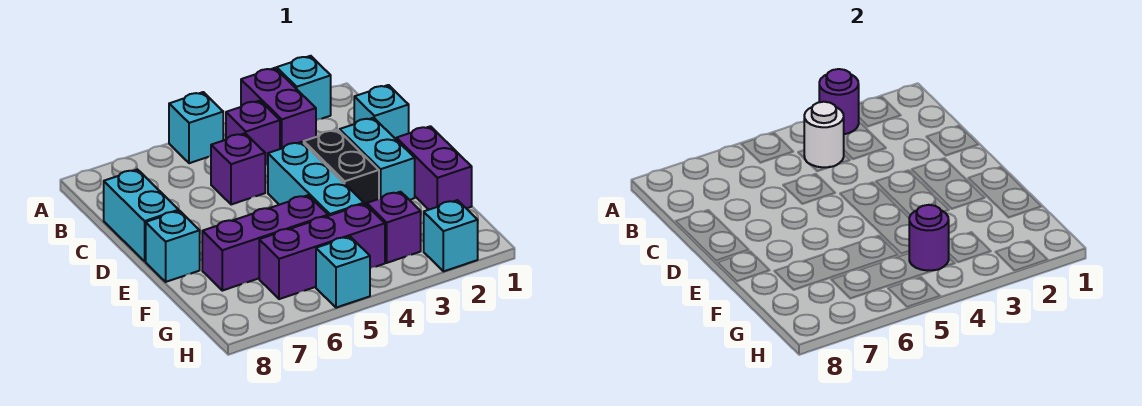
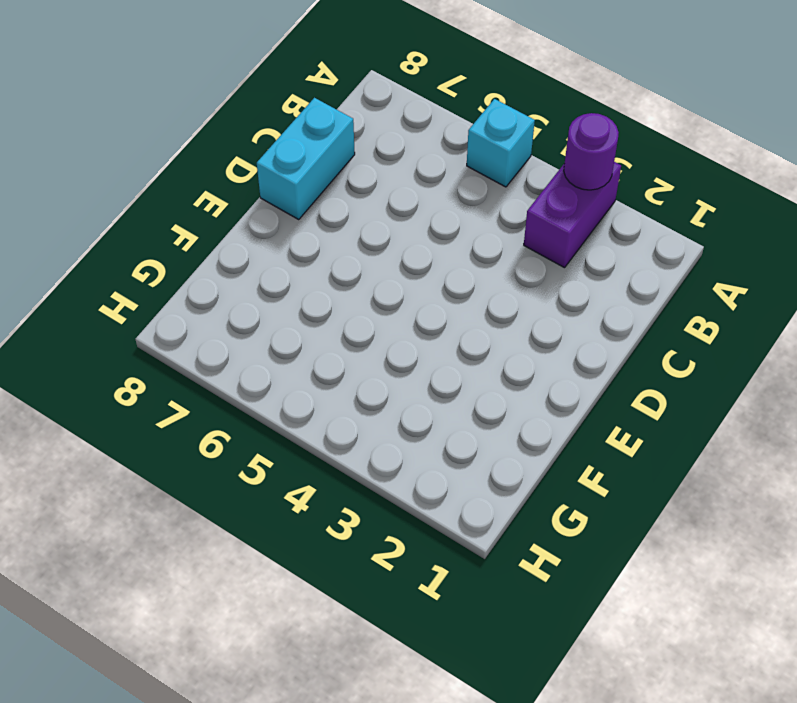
none -> cyan 1x1 brick [277,56,331,120]
none -> purple 1x1 brick [226,101,280,165]
none -> cyan 1x1 brick [354,85,409,139]

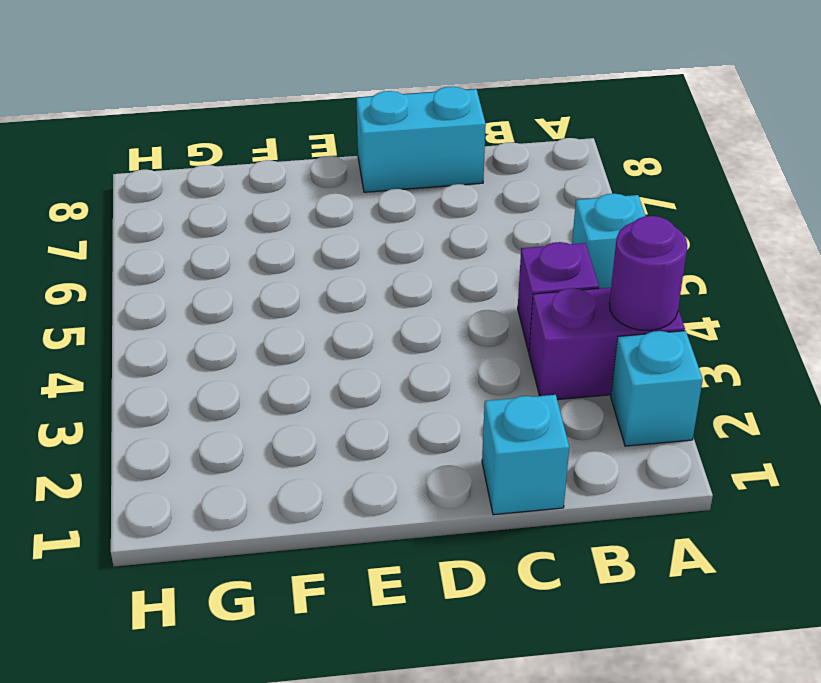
none -> purple 1x1 brick [211,133,265,205]
none -> cyan 1x2 brick [340,118,415,200]
none -> black 1x2 brick [304,130,379,205]

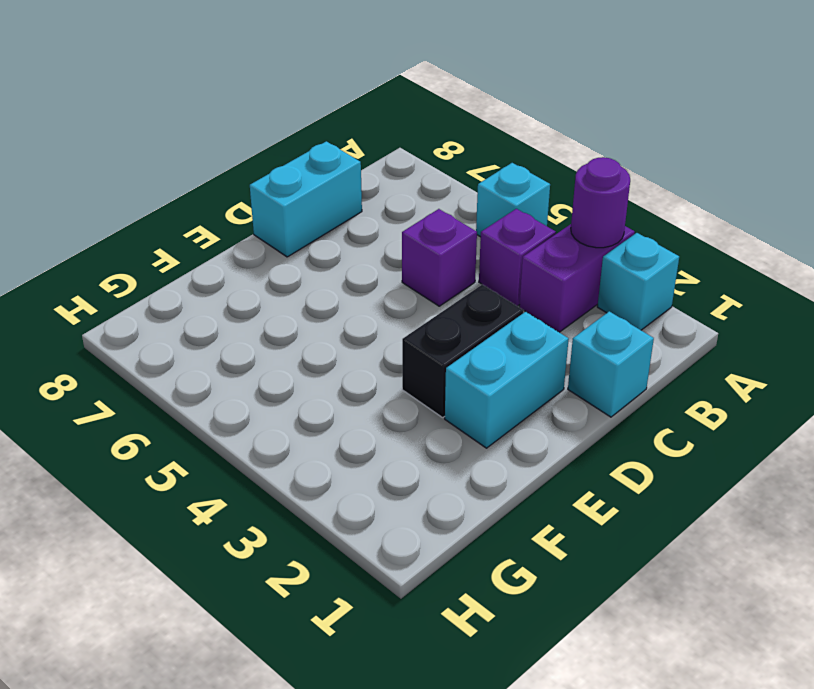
none -> cyan 1x3 brick [268,142,364,216]
none -> purple 1x2 brick [396,126,472,210]
none -> cyan 1x1 brick [146,211,200,282]

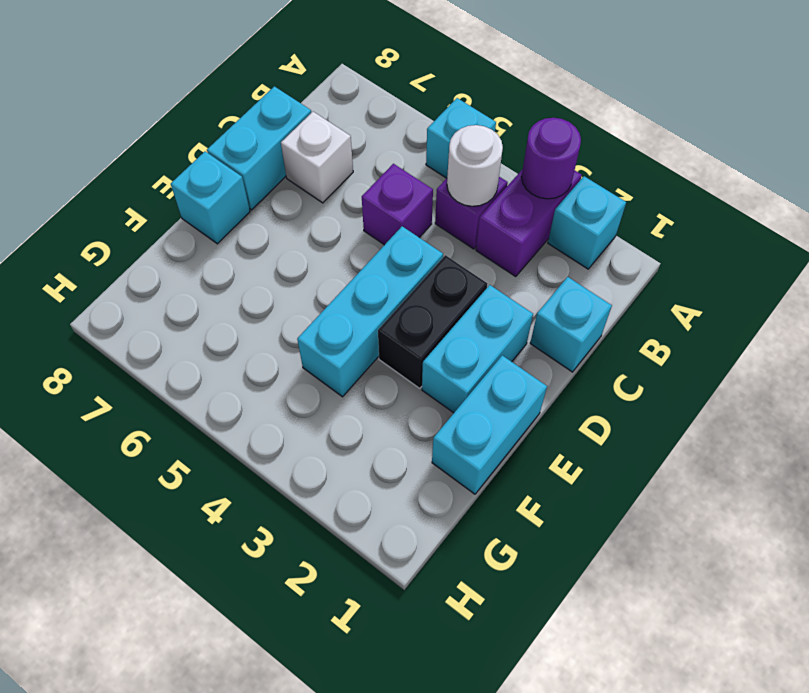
white 1x1 brick [281,112,353,203] -> none
cyan 1x2 brick [432,355,547,494] -> purple 1x2 brick [396,126,472,210]
none -> purple 1x3 brick [202,195,328,291]
none -> purple 1x1 brick [367,192,421,263]
none -> purple 1x3 brick [259,204,385,299]

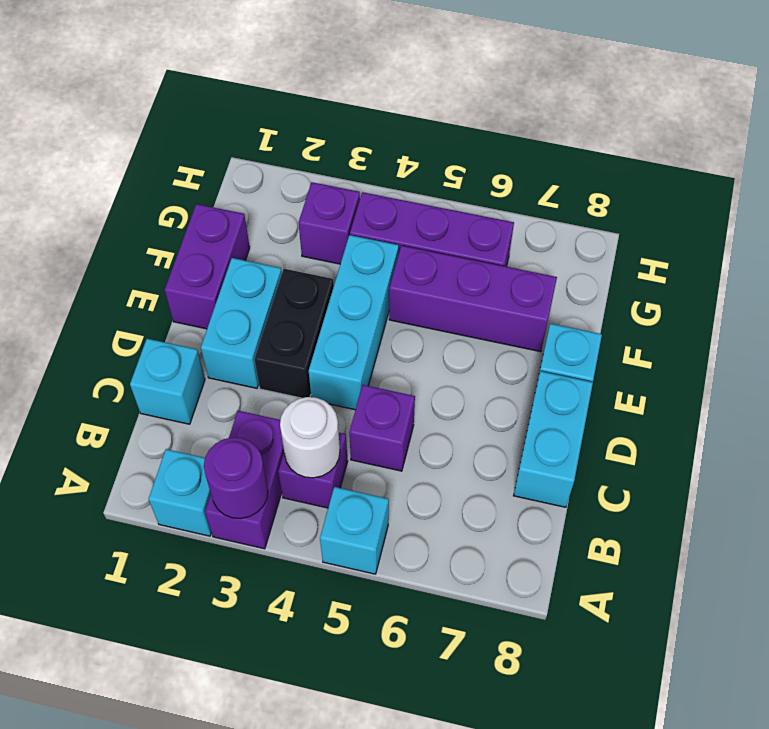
none -> cyan 1x1 brick [424,200,478,271]
none -> cyan 1x1 brick [316,237,370,308]
none -> purple 1x1 round brick [909,205,949,271]

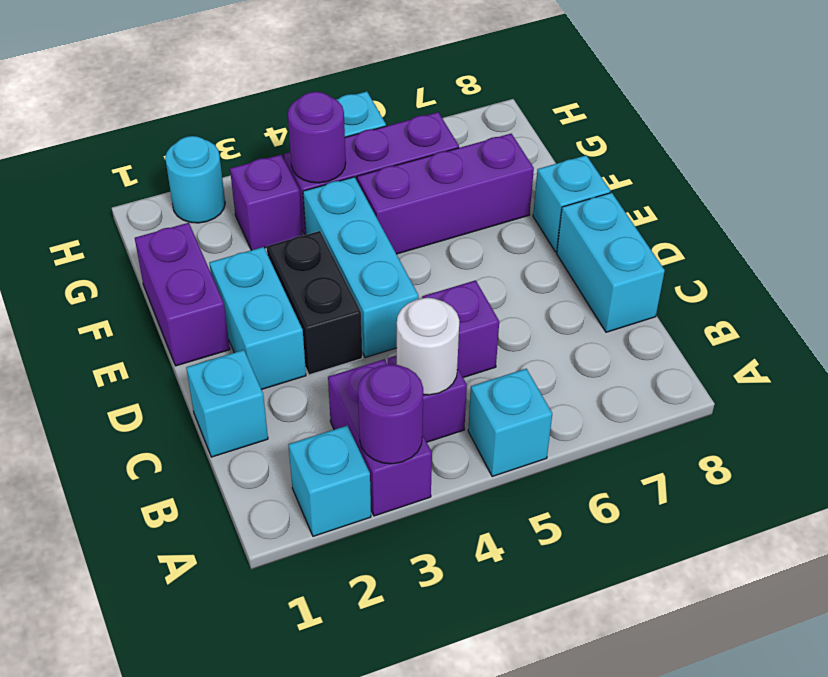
cyan 1x1 round brick [165,136,225,223] -> cyan 1x1 brick [424,200,478,271]

